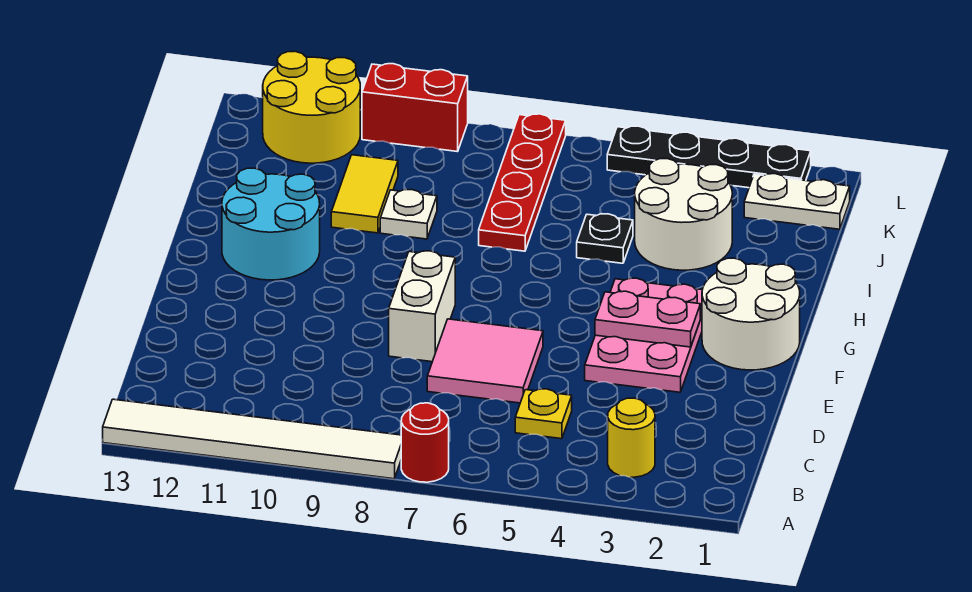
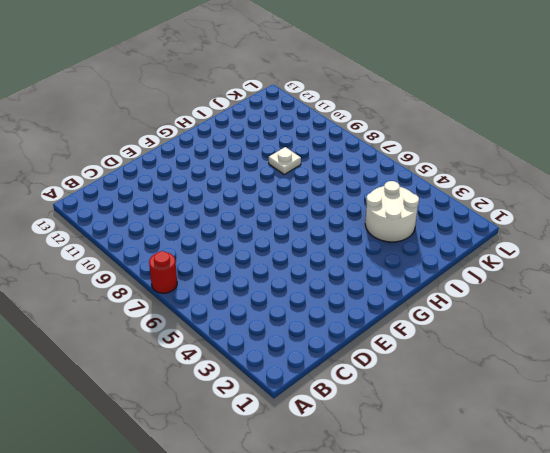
none -> white 1x6 tile [103,399,401,479]
none -> yellow 1x1 round brick [608,398,655,477]
none -> yellow 1x1 plate [515,389,572,439]

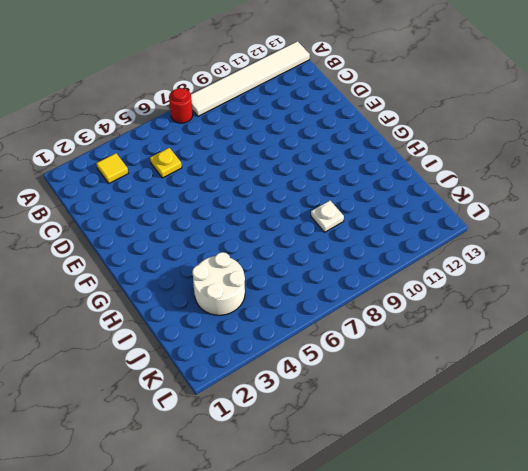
yellow 1x1 tile [96,153,128,183] -> yellow 1x1 round brick [608,398,655,477]
none -> pink 2x2 tile [427,319,543,403]
none -> pink 2x3 plate [585,278,702,392]
none -> white 1x2 brick [389,251,455,362]

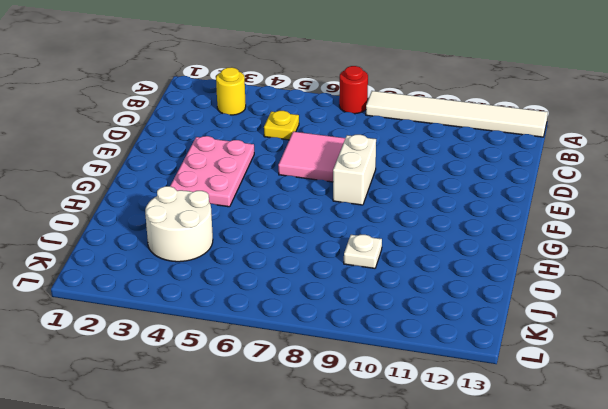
none -> white 2x2 round brick [702,258,800,370]
none -> cyan 2x2 round brick [222,168,320,280]
none -> black 1x1 plate [577,214,633,263]

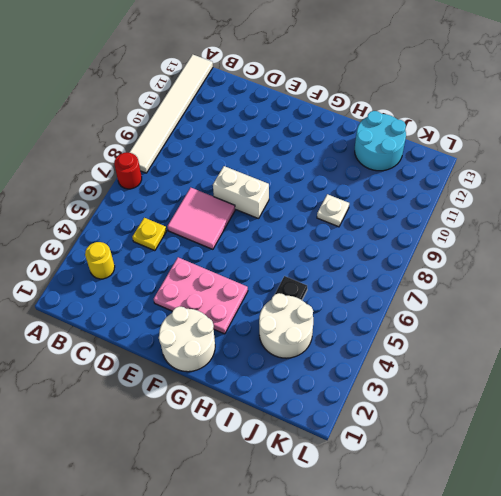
cyan 2x2 round brick [355,111,406,171] -> cyan 2x2 round brick moved to [222,168,320,280]
none -> red 1x4 plate [479,114,566,251]
none -> yellow 1x2 tile [331,155,398,233]
none -> white 1x2 plate [744,174,850,229]

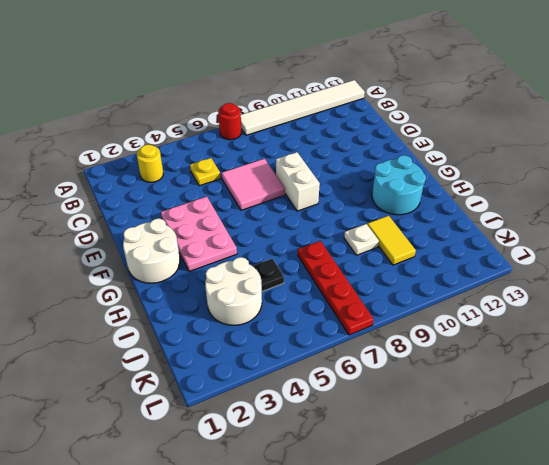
none -> white 1x2 plate [744,174,850,229]
none -> yellow 2x2 round brick [263,51,360,163]
none -> black 1x4 plate [607,126,811,188]

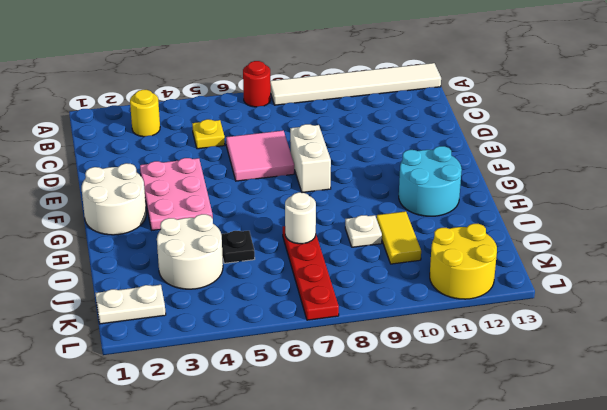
white 1x1 round brick [285,192,316,244] -> none
none -> black 1x4 plate [607,126,811,188]
none -> red 1x2 brick [362,64,468,152]
none -> pink 1x2 plate [595,291,700,347]

